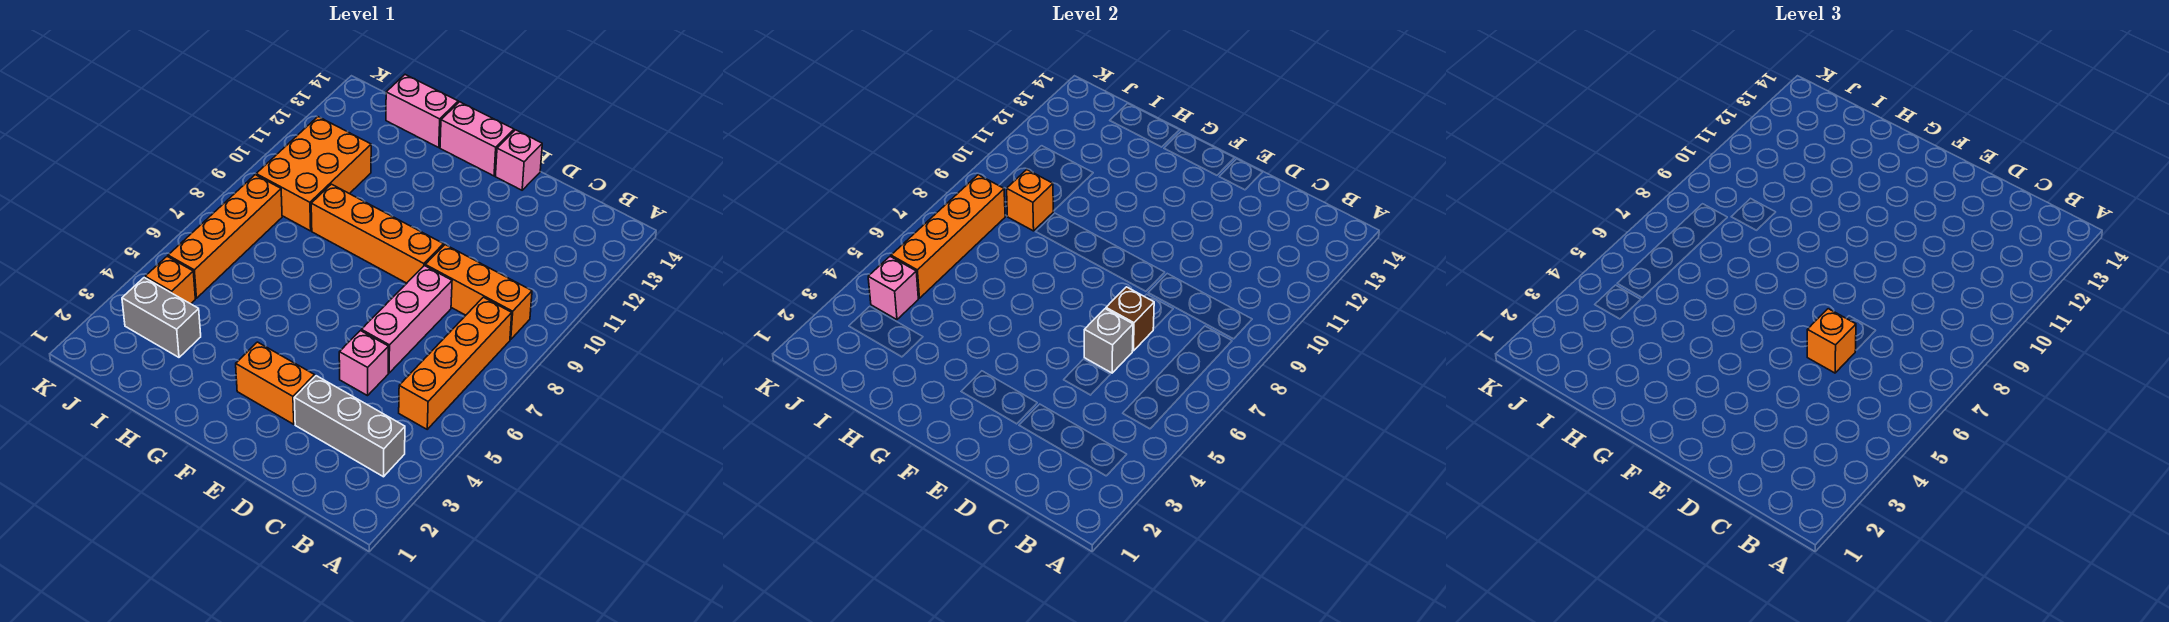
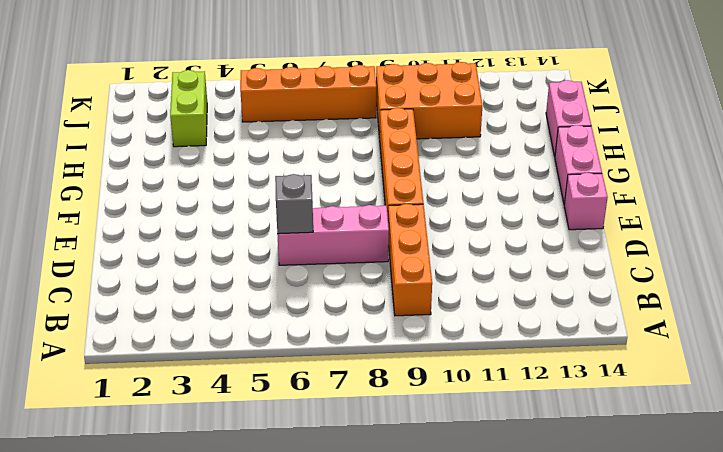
lime 1x2 brick [170,70,207,147] -> grey 1x2 brick [122,278,201,357]
none -> grey 1x3 brick [294,376,405,477]
none -> orange 1x4 brick [399,297,512,429]
none -> pink 1x1 brick [339,331,389,396]

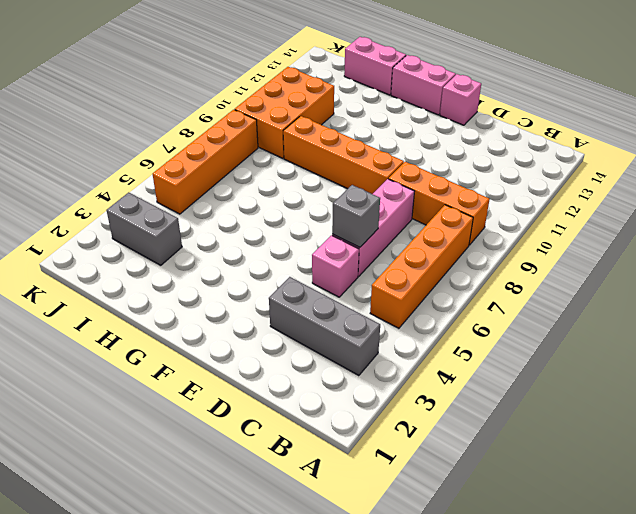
none -> orange 1x2 brick [236,342,315,424]
none -> orange 1x1 brick [145,256,195,304]
none -> brown 1x1 brick [1106,287,1154,351]

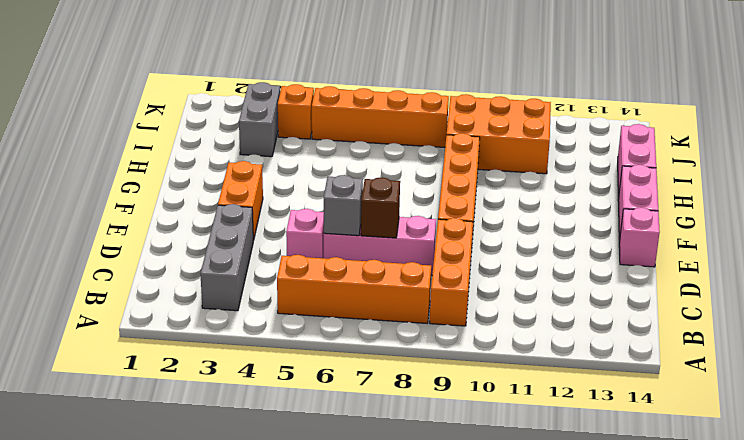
none -> orange 1x1 brick [1007,170,1053,231]
none -> pink 1x1 brick [868,256,918,320]
none -> orange 1x4 brick [891,175,1005,298]

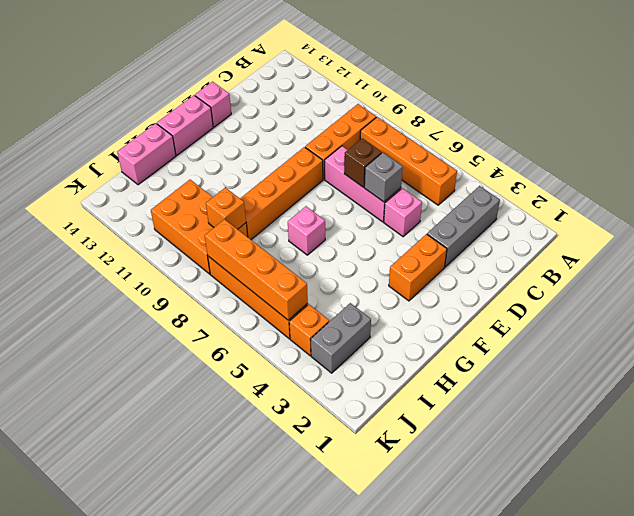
pink 1x1 brick [288,206,325,255] -> pink 1x1 brick moved to [868,256,918,320]
none -> orange 1x1 brick [1807,309,1856,373]

